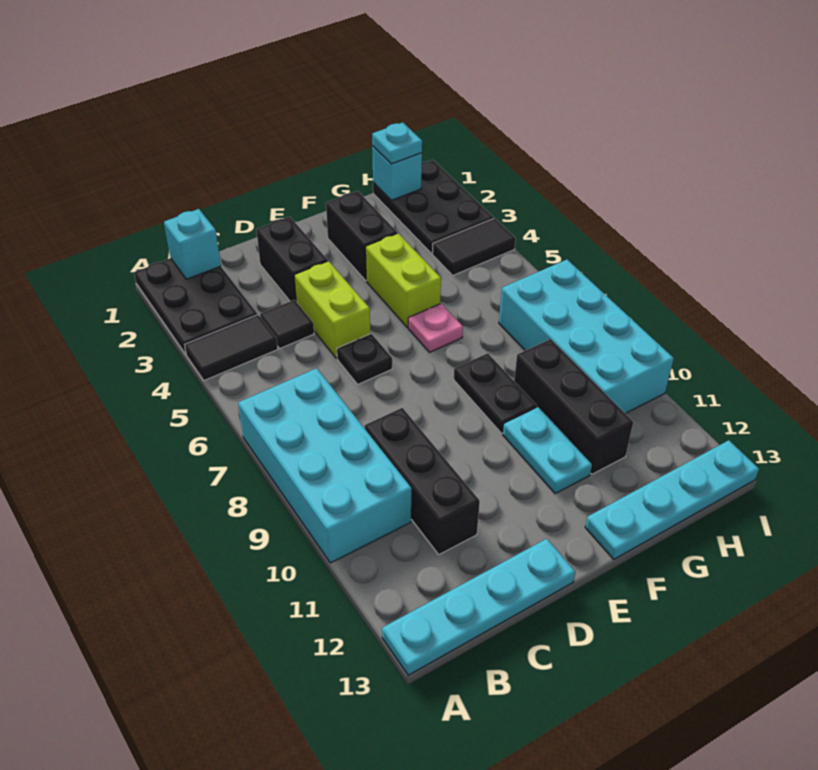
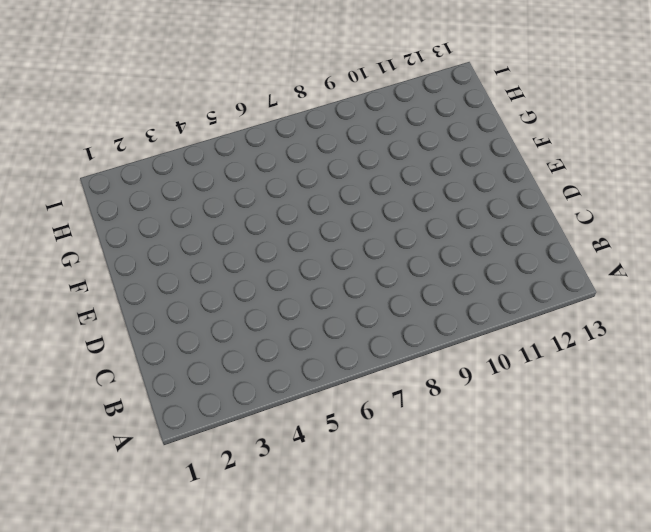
none -> black 2x3 plate [134,258,257,354]
none -> black 1x2 tile [185,315,278,380]
none -> cyan 2x4 brick [238,368,412,563]

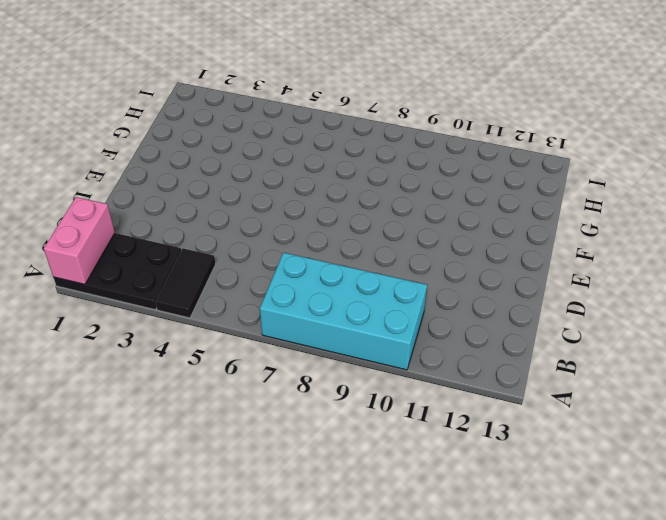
pink 1x2 brick [44,197,115,284] -> cyan 1x1 brick [164,209,221,279]
none -> cyan 1x4 plate [382,539,575,675]
none -> black 1x1 tile [260,300,314,348]
none -> black 1x3 brick [365,408,480,555]

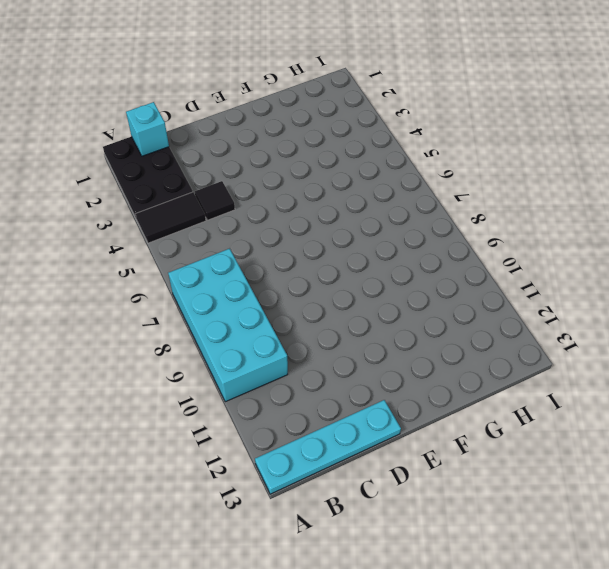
none -> black 1x3 brick [365,408,480,555]
none -> black 1x2 brick [256,217,328,302]
none -> lime 1x2 brick [294,261,370,358]

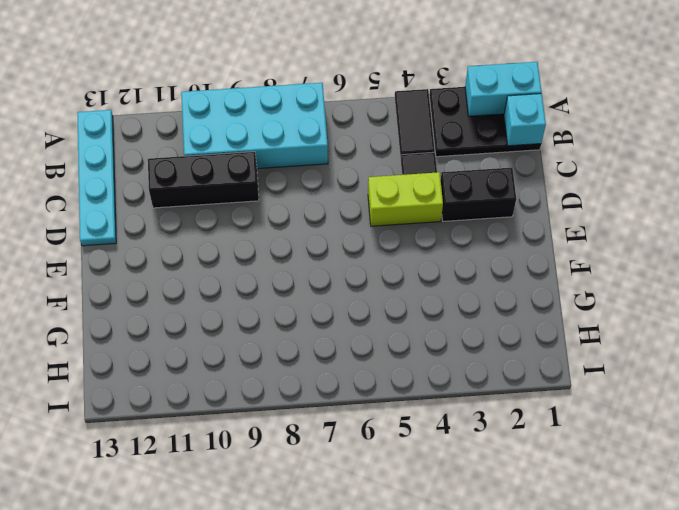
cyan 1x2 brick [465,62,542,116] -> none
none -> black 1x1 plate [337,334,392,384]
none -> black 1x2 brick [326,191,397,280]
none -> lime 1x2 brick [366,233,441,328]

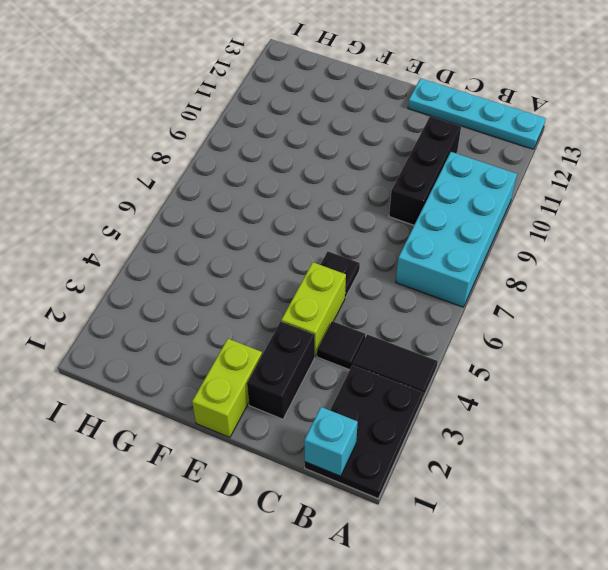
lime 1x2 brick [192,339,262,437] -> lime 1x2 brick moved to [366,233,441,328]
none -> black 1x2 brick [326,191,397,280]
none -> pink 1x1 plate [408,304,463,352]
none -> black 1x2 plate [454,353,537,433]

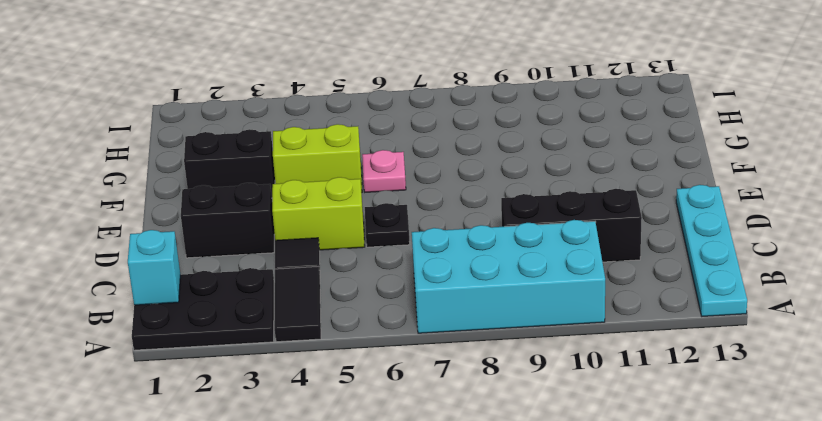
none -> black 1x2 plate [454,353,537,433]
none -> cyan 1x2 plate [503,407,592,494]
none -> cyan 1x4 plate [585,440,759,559]

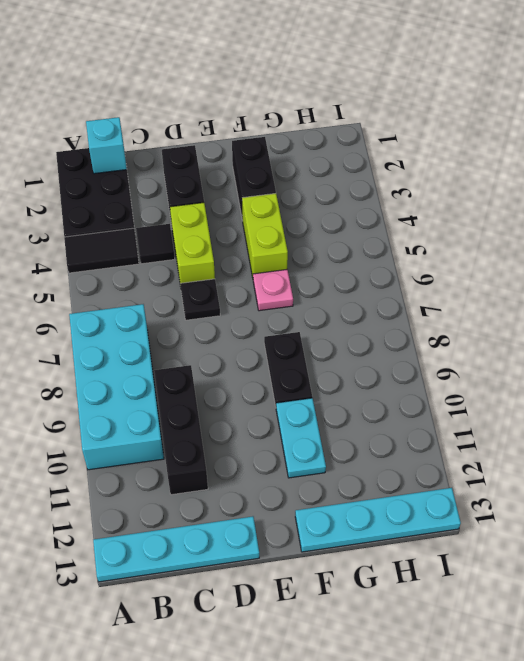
none -> black 1x3 brick [514,339,633,474]
none -> black 2x3 plate [373,160,494,254]
none -> black 1x2 tile [432,218,516,275]

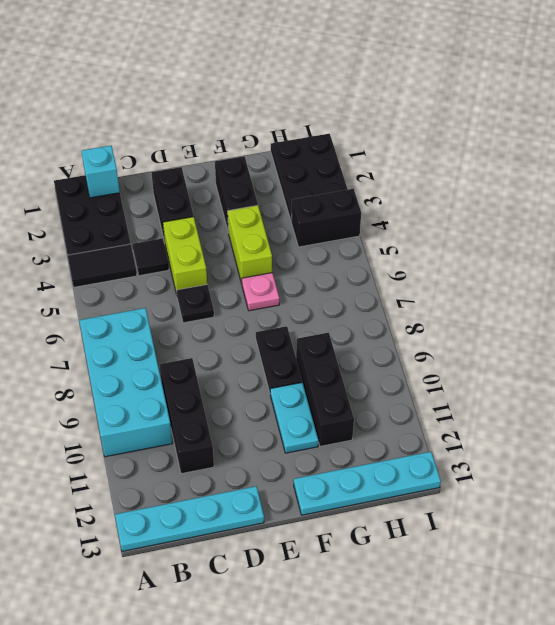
black 1x2 brick [291,189,361,247] -> black 1x2 tile [432,218,516,275]
none -> cyan 2x4 brick [499,260,674,414]
none -> cyan 1x1 brick [372,146,422,200]
none -> cyan 1x1 plate [372,122,422,164]

